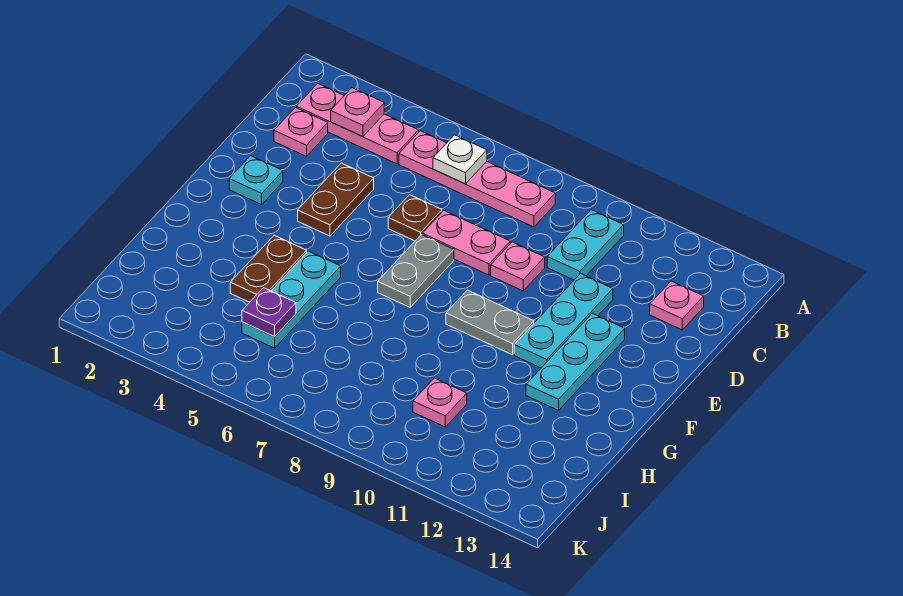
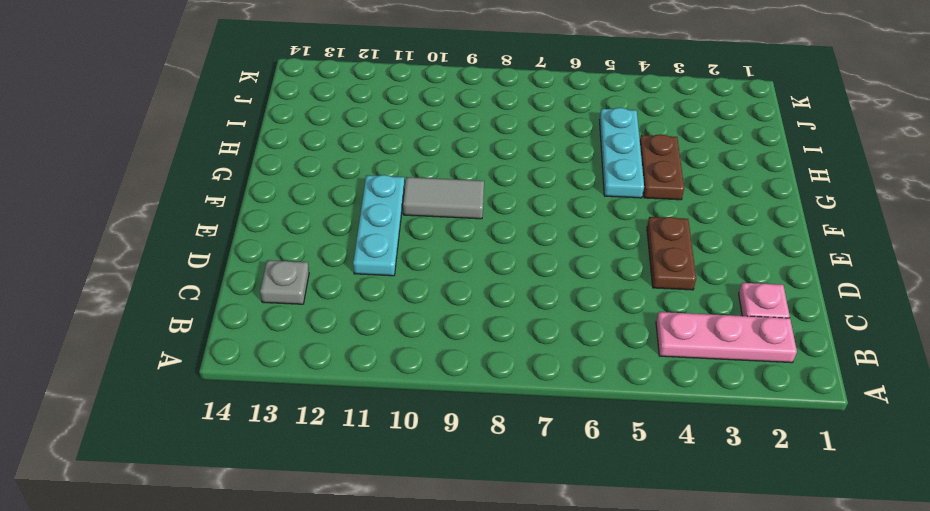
grey 1x1 plate [260,260,309,304] -> pink 1x1 plate [650,281,704,330]
grey 1x2 tile [403,177,484,219] -> grey 1x2 plate [446,290,534,355]
none -> pink 1x4 plate [399,131,555,227]
none -> cyan 1x2 plate [547,210,624,280]
none -> brown 1x1 plate [388,195,442,241]

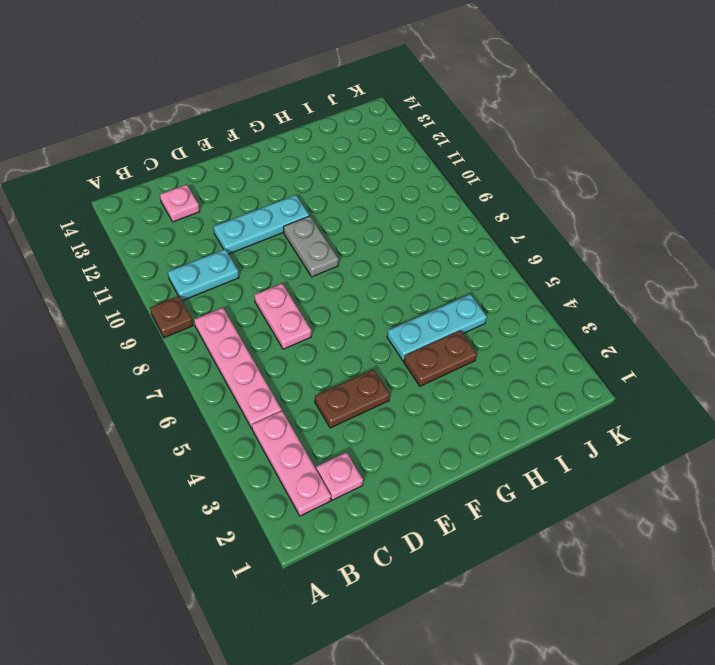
brown 1x1 plate [150,296,193,338] -> brown 1x1 plate moved to [388,195,442,241]
none -> pink 1x1 plate [491,242,545,291]
none -> cyan 1x1 plate [229,156,283,204]
none -> grey 1x2 plate [378,235,454,307]

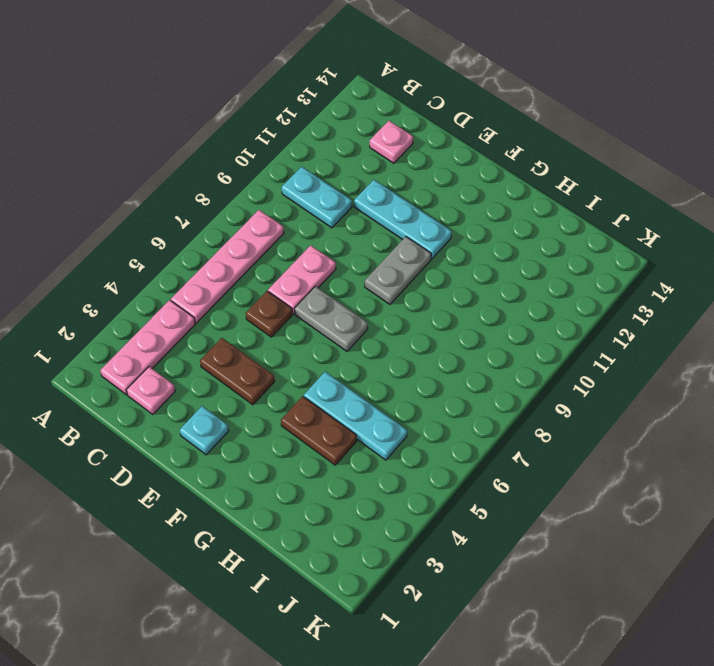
none -> pink 1x1 plate [491,242,545,291]
none -> cyan 1x3 plate [526,313,625,410]
none -> pink 1x1 plate [413,378,467,427]

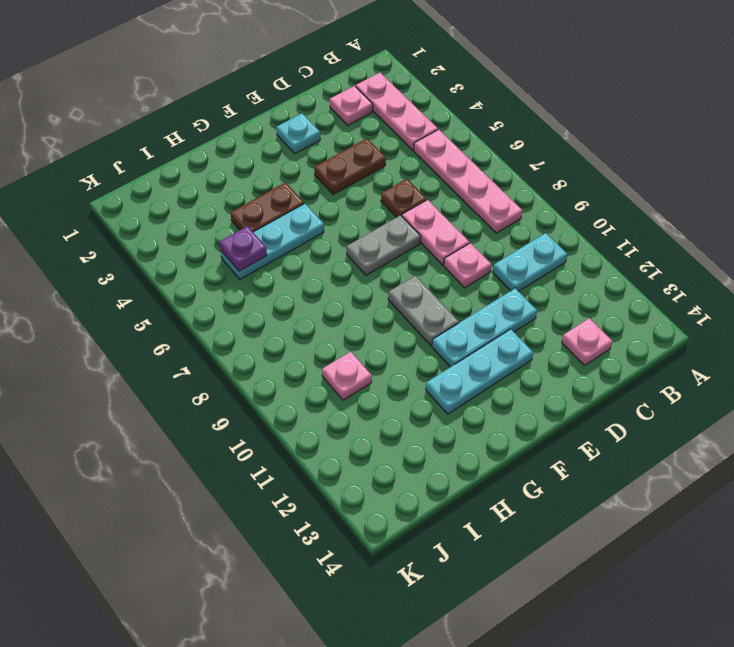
none -> pink 1x1 plate [331,88,384,137]
none -> white 1x1 plate [433,135,487,184]

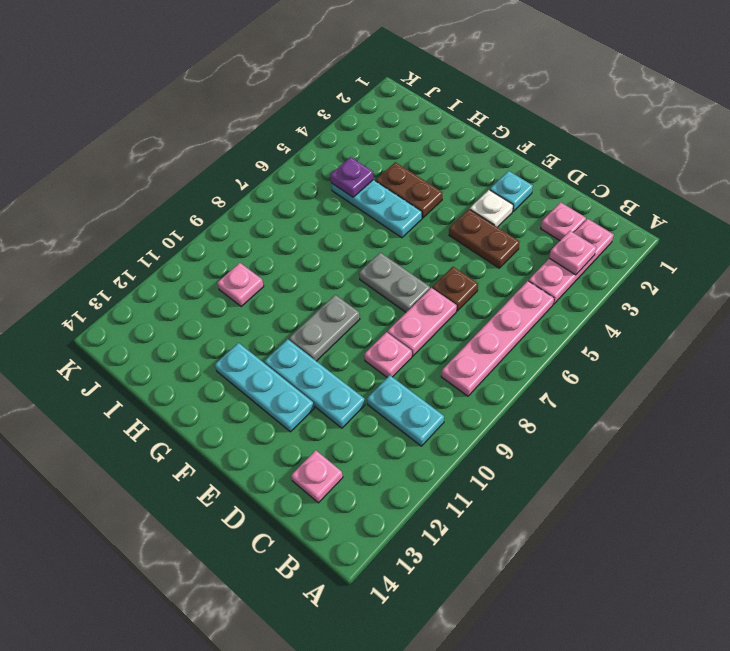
white 1x1 plate [470,190,513,227] -> white 1x1 plate moved to [433,135,487,184]

